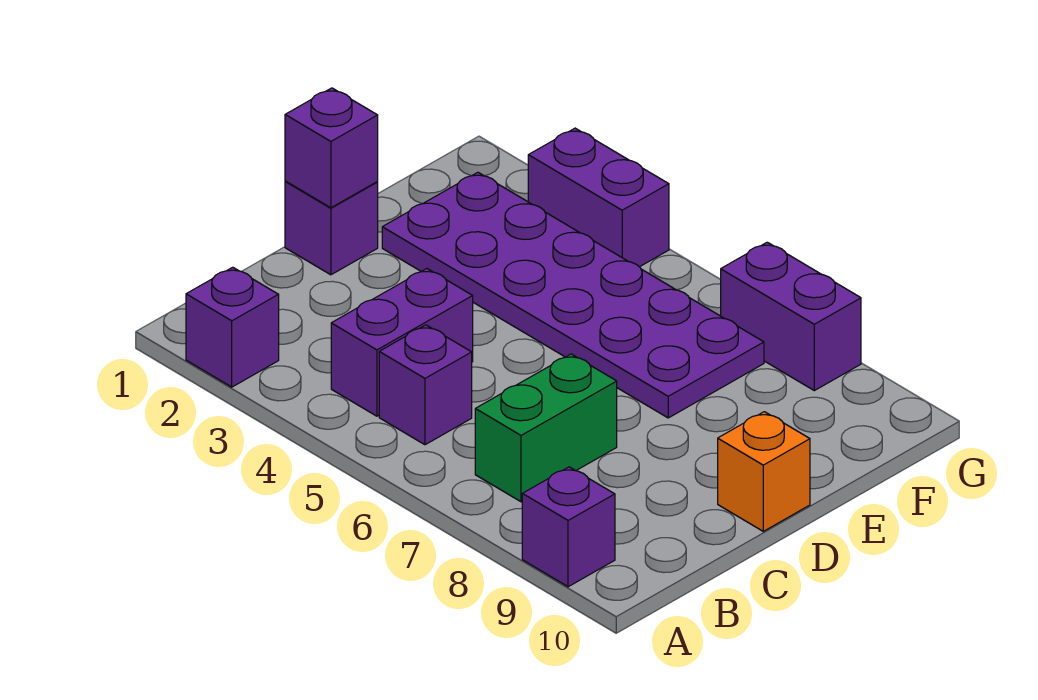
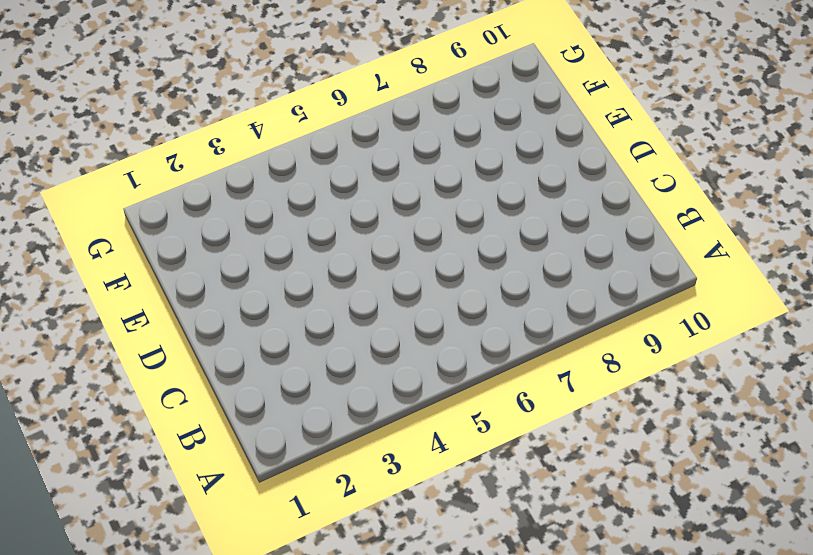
none -> purple 1x1 brick [186,267,279,387]
none -> purple 1x1 brick [522,467,615,587]

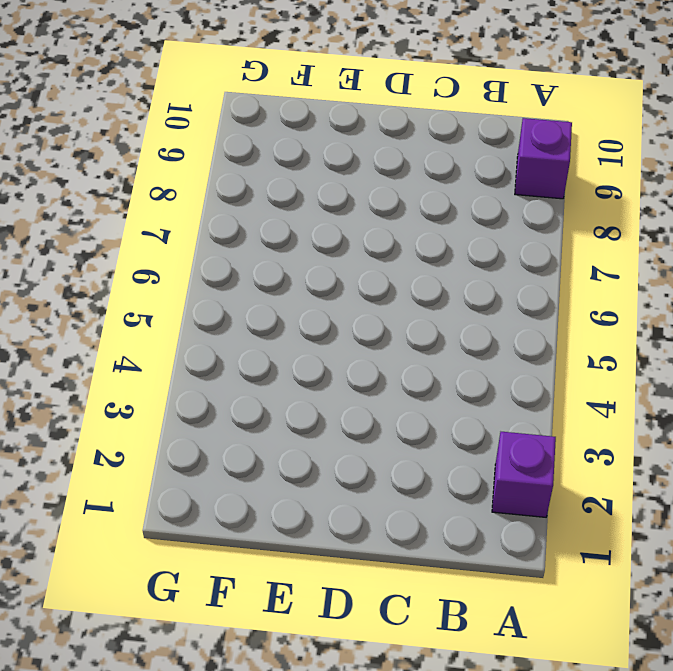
none -> purple 1x2 brick [331,269,473,416]
none -> purple 1x1 brick [379,325,472,445]

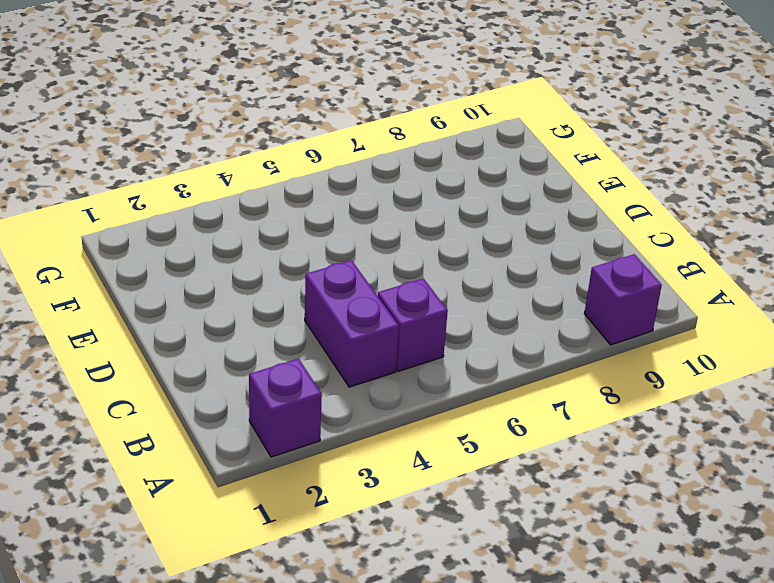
none -> green 1x2 brick [475,354,617,502]
none -> purple 1x1 brick [285,181,378,275]

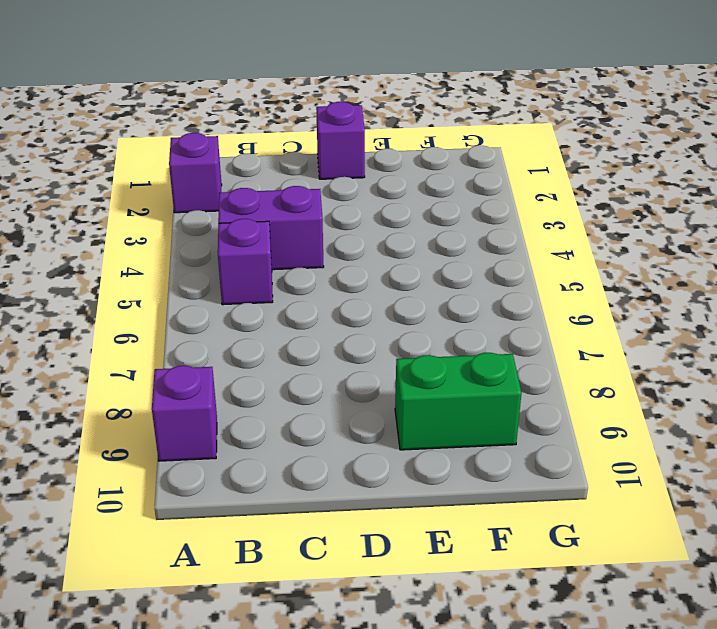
green 1x2 brick [395,353,522,450] -> green 1x2 brick moved to [475,354,617,502]
none -> orange 1x1 brick [718,412,810,531]
none -> purple 2x6 plate [382,172,764,418]

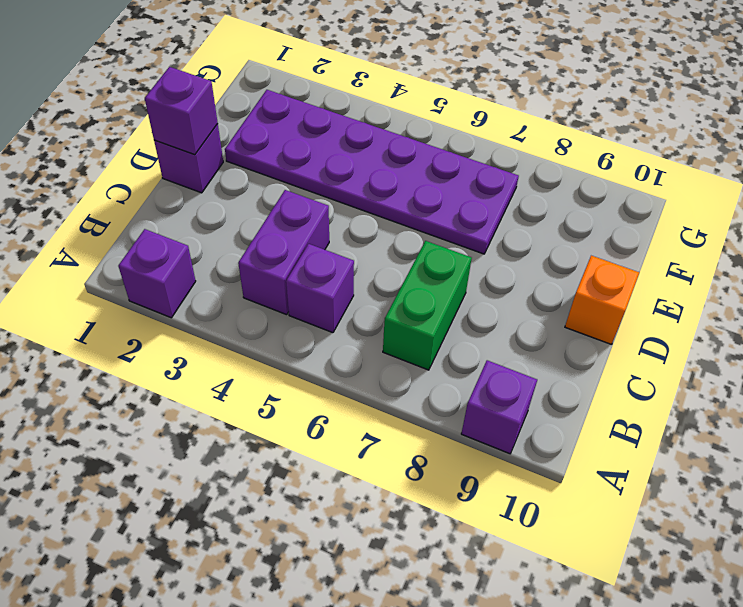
none -> purple 1x2 brick [528,128,669,267]
none -> purple 1x2 brick [721,242,861,391]

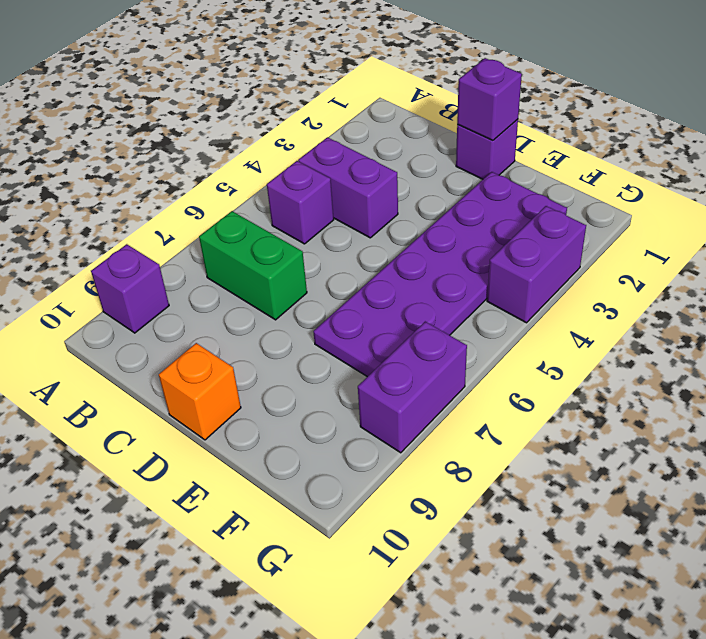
none -> purple 1x1 brick [186,267,279,387]

